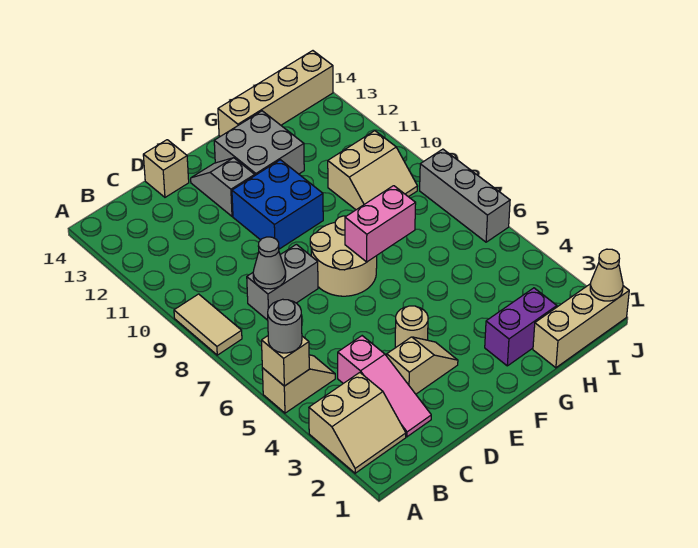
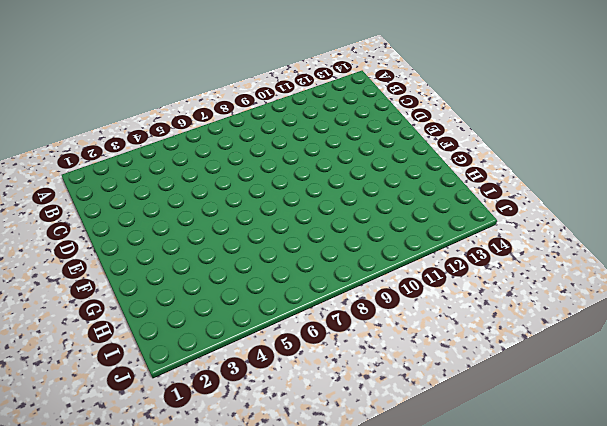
none -> tan 2x2 slope [309,373,406,473]
none -> tan 1x2 slope [262,355,335,413]
none -> tan 1x2 tile [174,294,242,355]

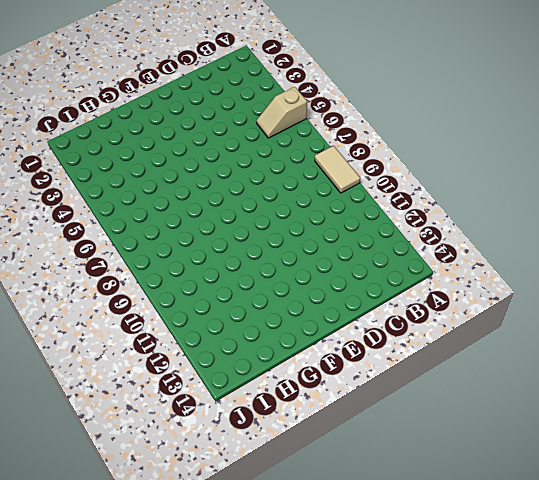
none -> tan 2x2 slope [309,373,406,473]
none -> pink 1x3 slope [338,336,431,437]
none -> grey 1x2 brick [247,244,318,320]

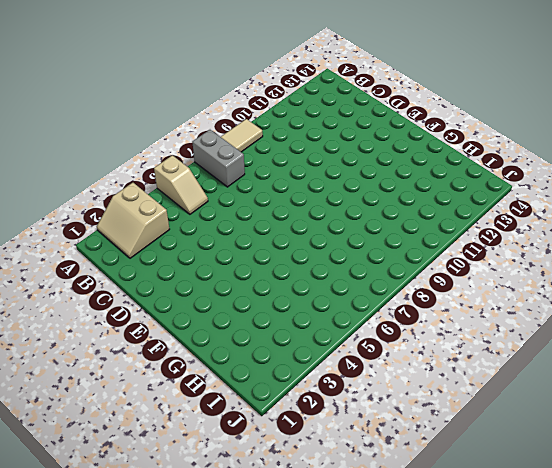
grey 1x2 brick [192,130,245,187] -> grey 1x2 brick moved to [247,244,318,320]
none -> pink 1x3 slope [338,336,431,437]
none -> tan 1x2 slope [387,337,458,394]
none -> tan 1x1 brick [143,140,189,197]

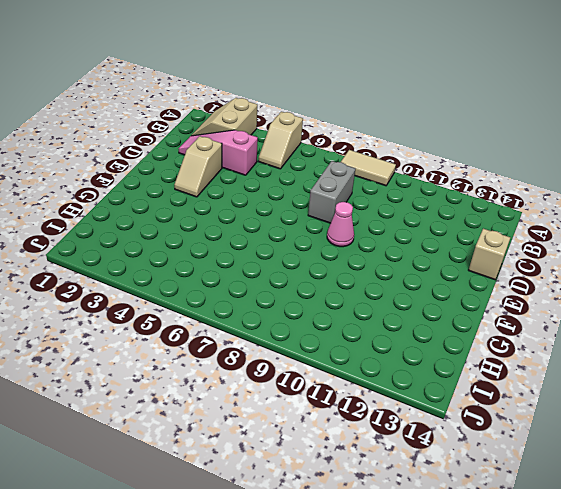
pink 1x1 cone [327,202,354,247] -> none
none -> tan 1x1 round brick [395,306,428,347]
none -> tan 2x2 round brick [310,216,377,296]
none -> blue 2x2 brick [232,160,323,249]

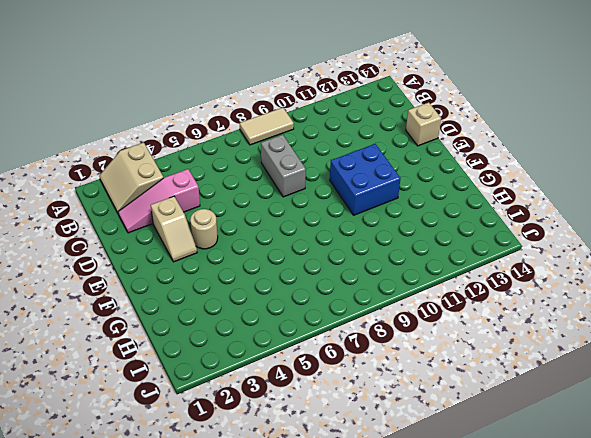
none -> tan 1x2 slope [262,355,335,413]
none -> tan 2x2 round brick [310,216,377,296]
none -> grey 1x2 slope [191,158,255,216]

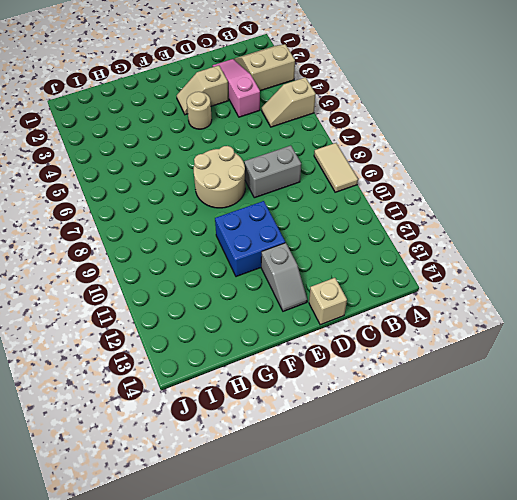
none -> grey 2x2 brick [214,111,304,175]
none -> purple 1x2 brick [485,288,557,366]
none -> tan 1x4 brick [218,51,333,136]

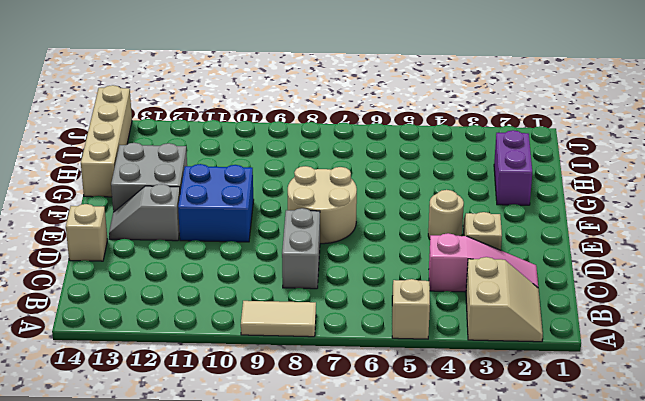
none -> tan 1x3 brick [533,284,629,368]
none -> tan 2x2 slope [328,131,418,210]
none -> grey 1x3 brick [420,149,510,242]

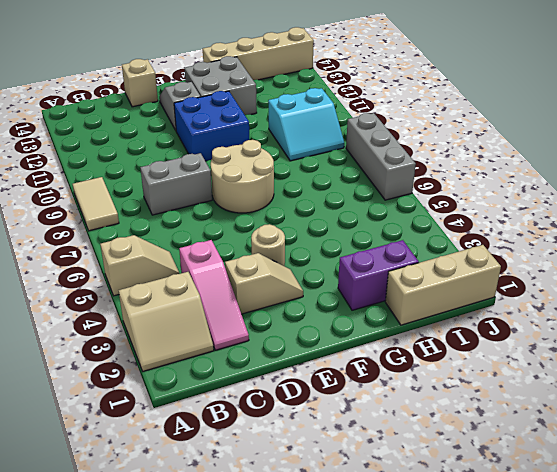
cyan 2x2 slope [268,88,344,161] -> tan 2x2 slope [328,131,418,210]
none -> tan 1x1 brick [262,336,309,386]
none -> grey 1x1 cone [253,237,286,289]
none -> pink 1x2 brick [345,186,416,262]

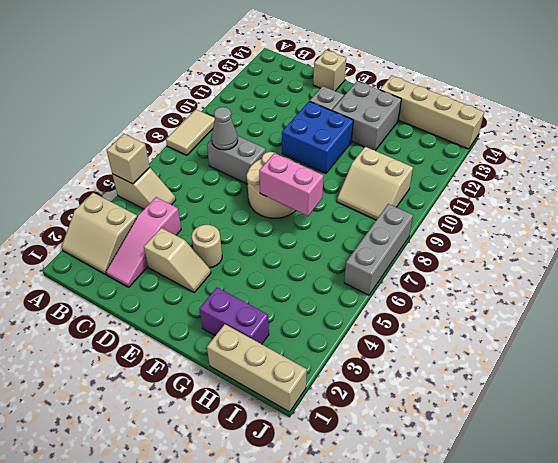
none -> tan 1x1 cone [590,249,623,301]
none -> grey 1x1 round brick [268,299,302,353]

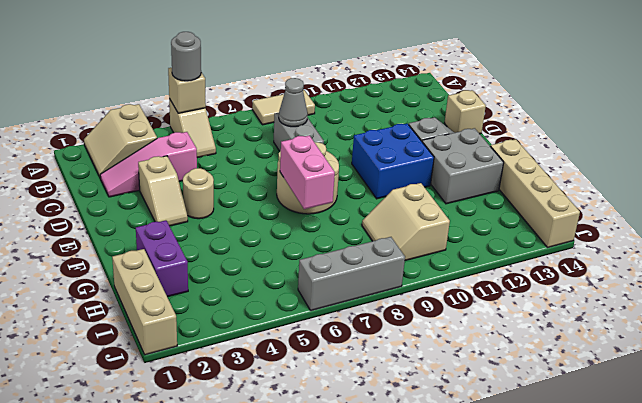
none -> tan 1x1 cone [590,249,623,301]

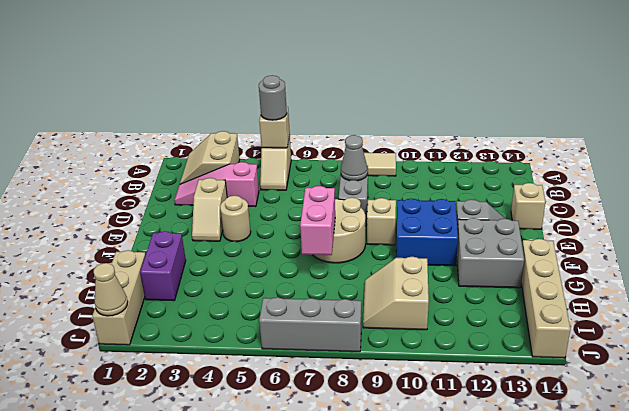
tan 1x1 brick [367,198,396,245] -> none

